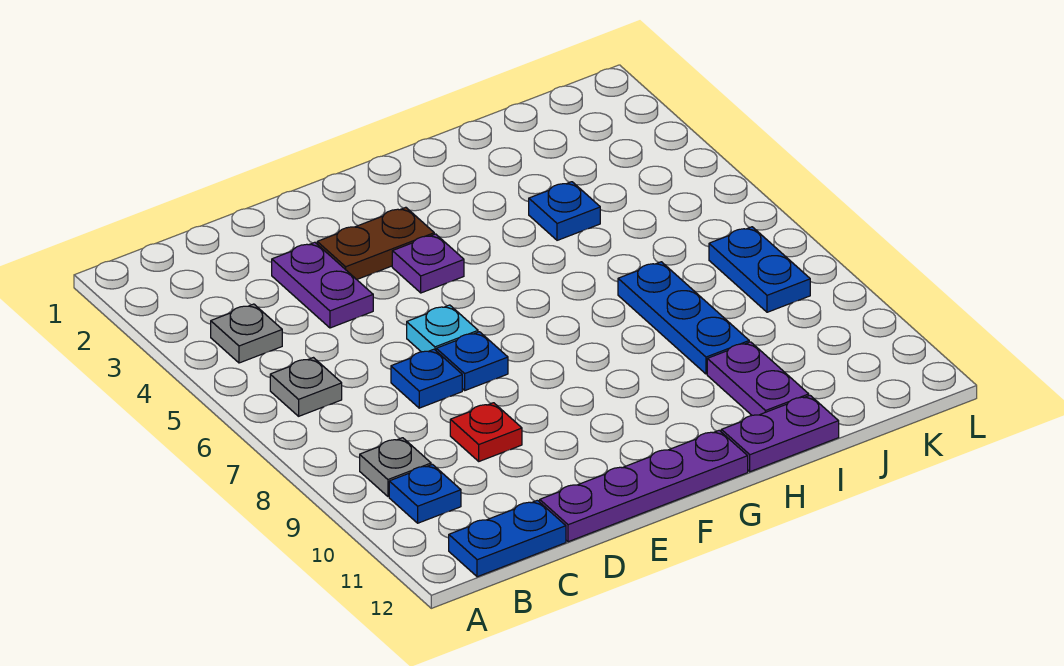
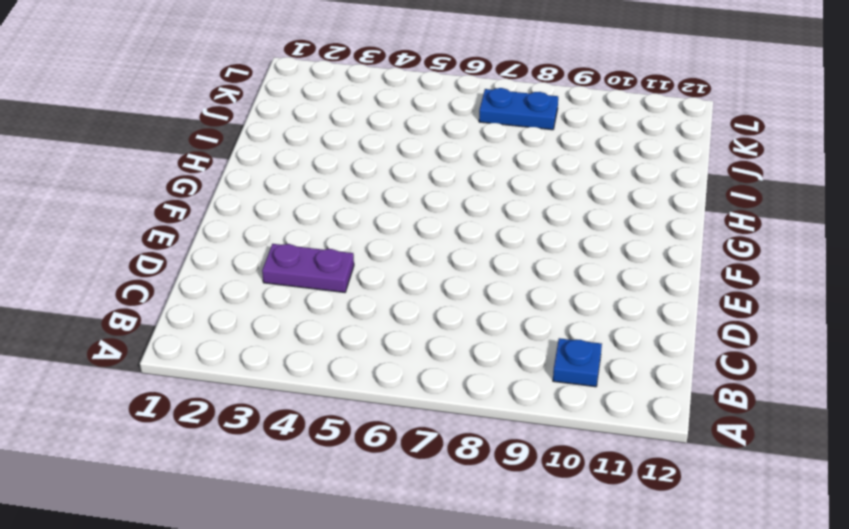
none -> grey 1x1 plate [211,304,282,363]
none -> grey 1x1 plate [270,358,342,416]
none -> grey 1x1 plate [360,438,431,496]

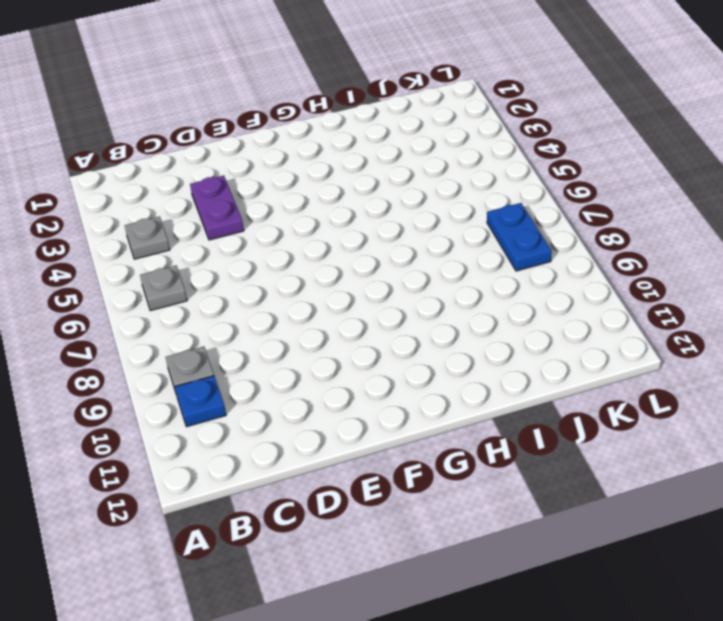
none -> blue 1x2 plate [449,500,566,577]
none -> blue 1x1 plate [391,349,462,408]
none -> red 1x1 plate [450,403,522,461]

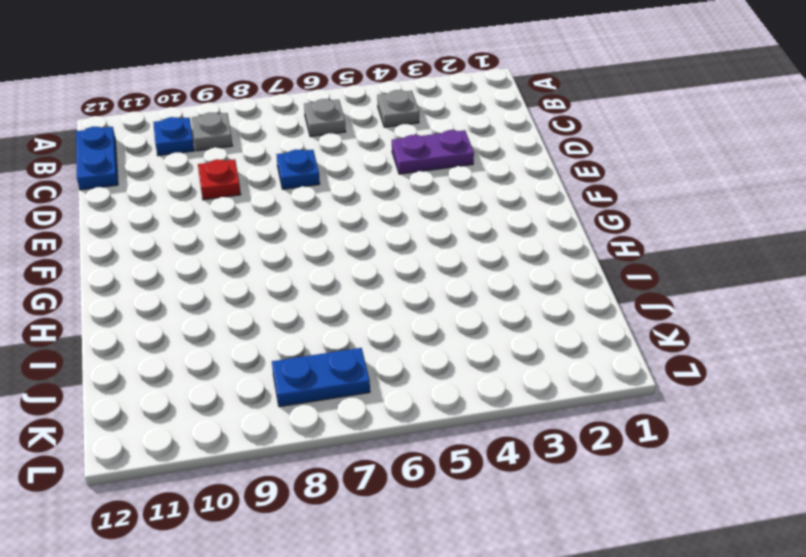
none -> purple 1x4 plate [540,430,748,542]
none -> brown 1x2 plate [317,207,434,279]
none -> cyan 1x1 plate [407,305,478,352]

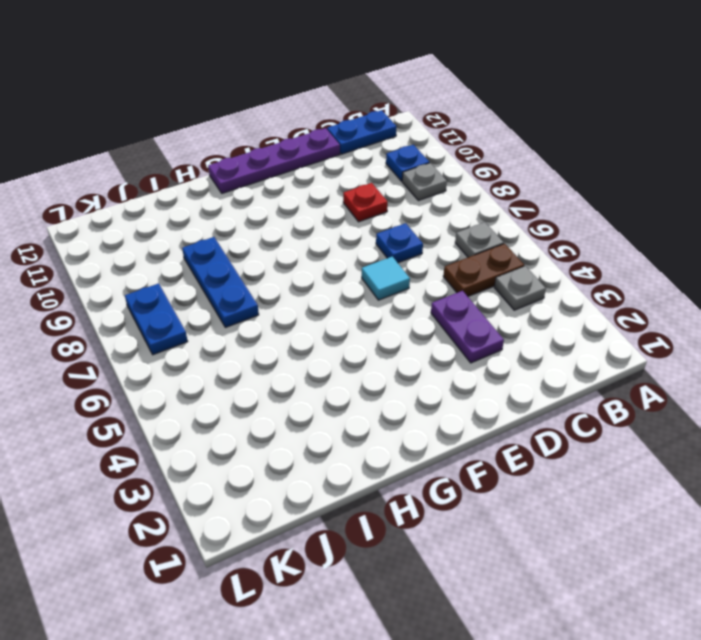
brown 1x2 plate [443,244,524,296] -> brown 1x2 plate moved to [317,207,434,279]
cyan 1x1 tile [362,257,410,300] -> cyan 1x1 plate [407,305,478,352]
none -> blue 1x1 plate [436,332,508,390]
none -> purple 1x1 plate [392,234,464,293]
none -> purple 1x2 plate [721,396,839,472]

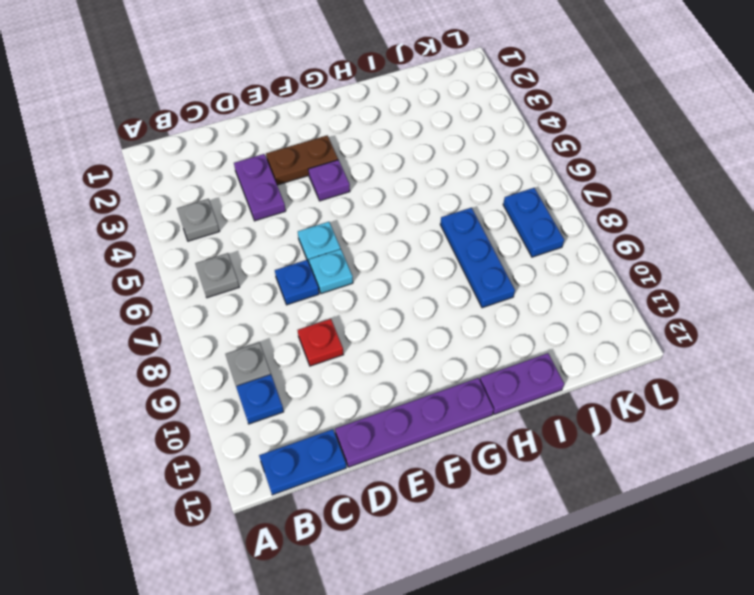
cyan 1x1 plate [309,249,353,294] -> blue 1x1 plate [436,332,508,390]
none -> blue 1x1 plate [529,182,600,240]
none -> purple 1x2 plate [707,342,809,415]

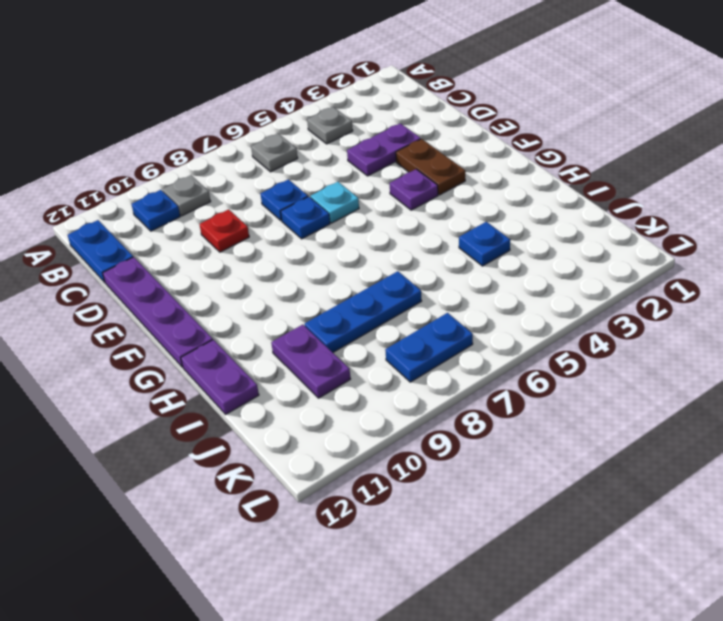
purple 1x2 plate [271,325,350,398] -> purple 1x2 plate turned to [707,342,809,415]

